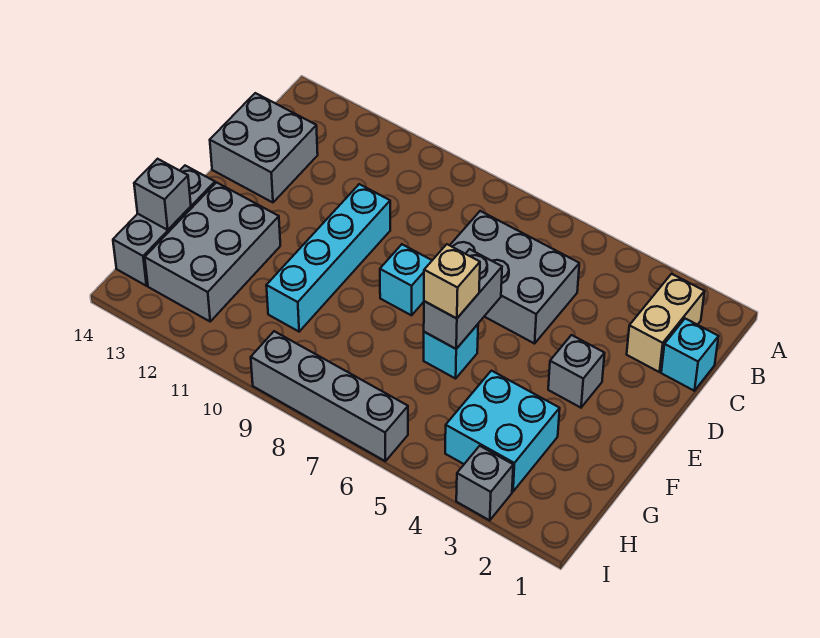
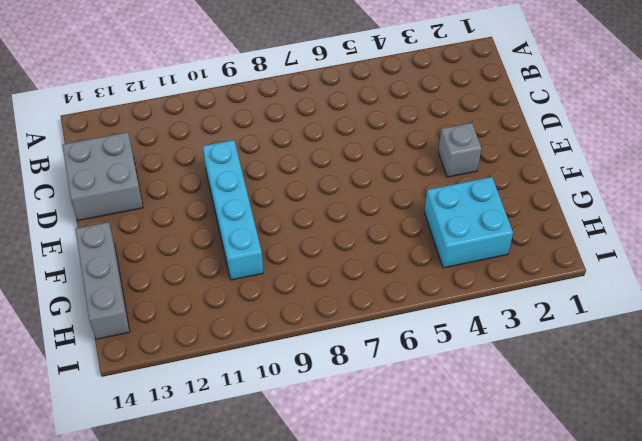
none -> tan 1x2 brick [627,274,705,372]
none -> cyan 1x1 brick [661,319,719,391]
none -> grey 2x3 brick [450,211,579,344]

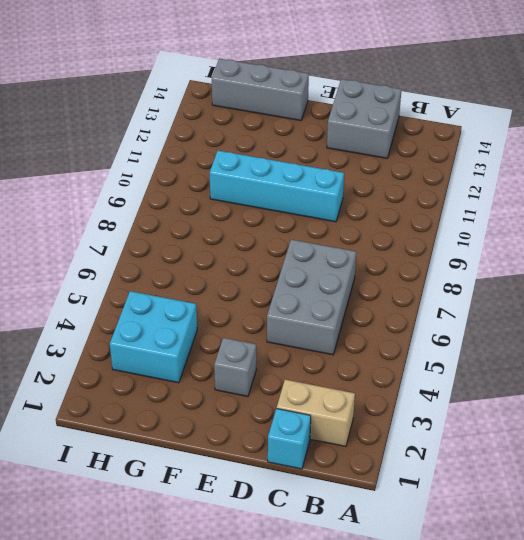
none -> cyan 1x1 brick [380,244,432,315]
none -> cyan 1x1 brick [424,324,478,379]
none -> grey 2x3 brick [145,182,280,321]

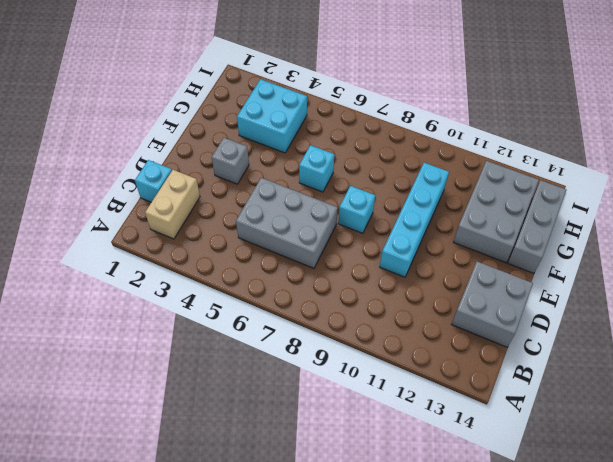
none -> grey 1x1 brick [456,446,513,520]
none -> grey 1x4 brick [251,331,408,461]
none -> grey 1x2 brick [424,249,502,349]

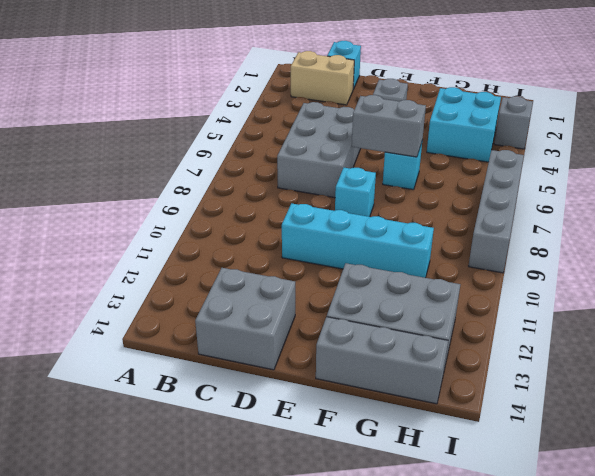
none -> grey 1x1 brick [134,159,191,230]
none -> tan 1x1 brick [424,244,480,319]

